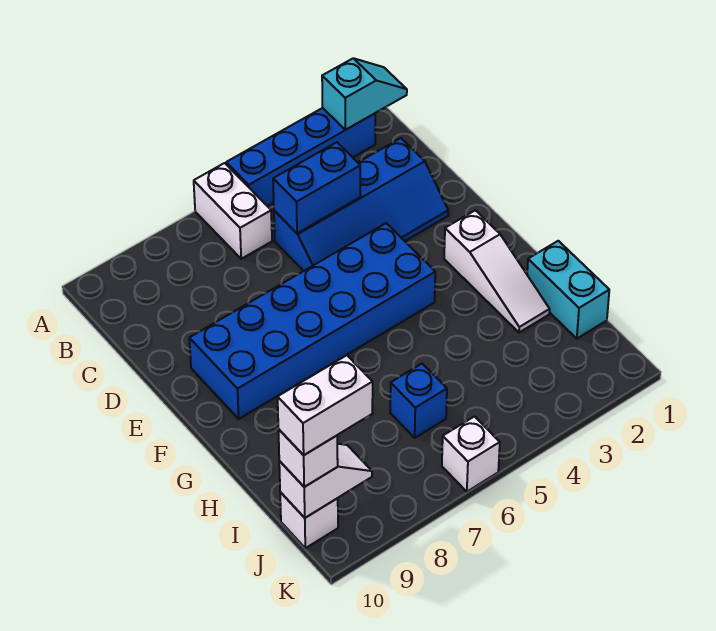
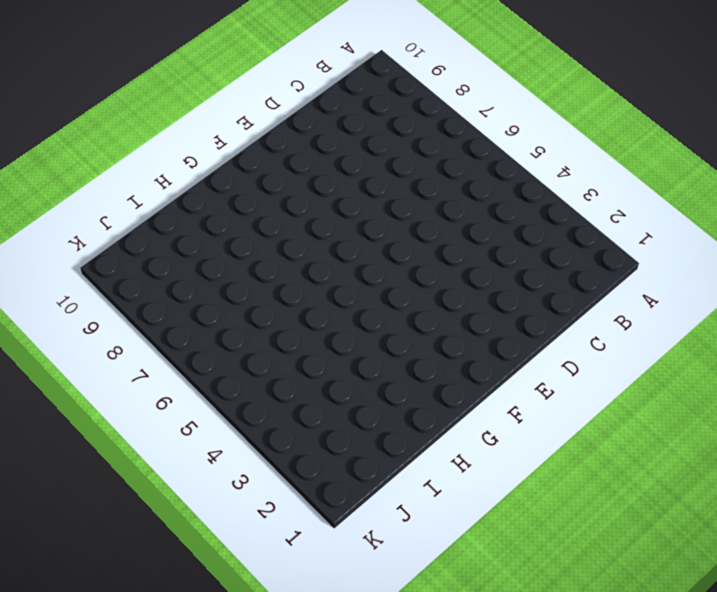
none -> blue 1x4 brick [226,108,375,206]
none -> white 1x2 brick [194,163,272,259]
none -> blue 2x4 slope [274,138,448,271]

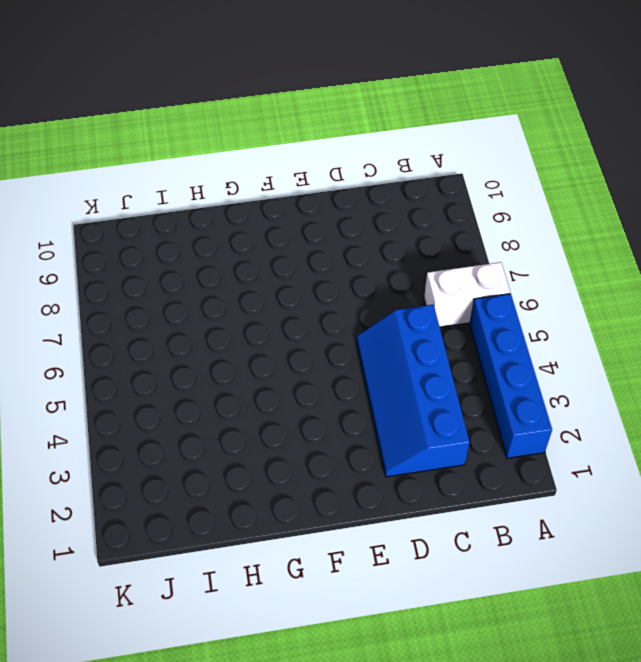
none -> blue 2x6 brick [189,223,435,419]
none -> white 1x3 slope [444,210,550,333]
none -> cyan 1x2 brick [527,241,609,339]

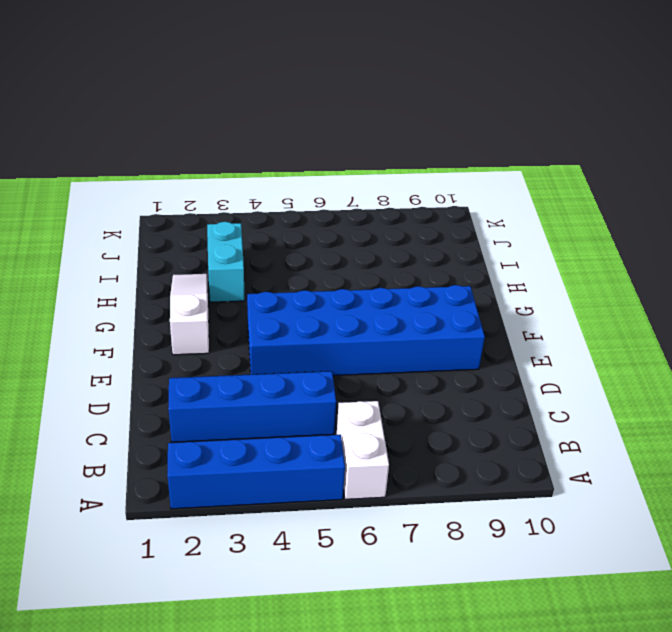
cyan 1x2 brick [207,222,245,302] -> cyan 1x2 brick moved to [527,241,609,339]
none -> blue 1x1 brick [390,364,447,438]
none -> white 1x1 brick [280,492,338,548]
none -> white 1x1 brick [442,417,500,492]

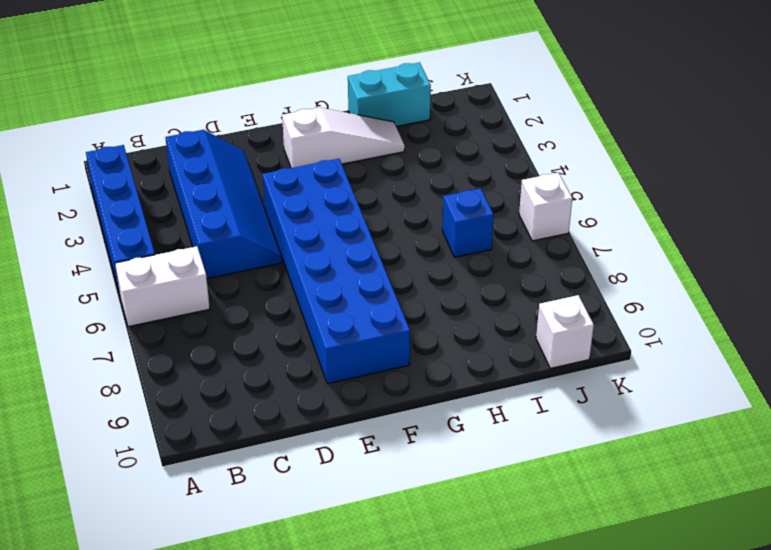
none -> cyan 1x2 slope [322,58,407,130]
none -> blue 1x2 brick [273,142,360,233]
none -> white 1x2 slope [279,444,372,518]

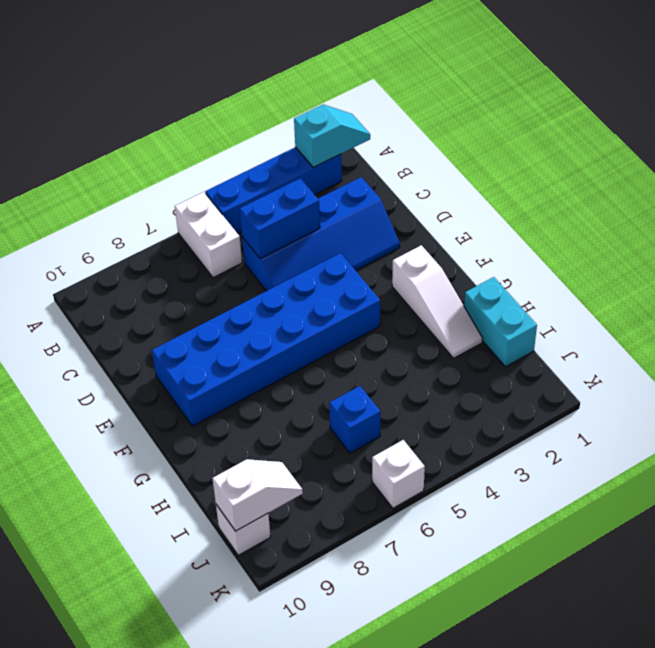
none -> white 1x1 brick [278,429,338,487]
none -> white 1x2 brick [278,355,373,455]

